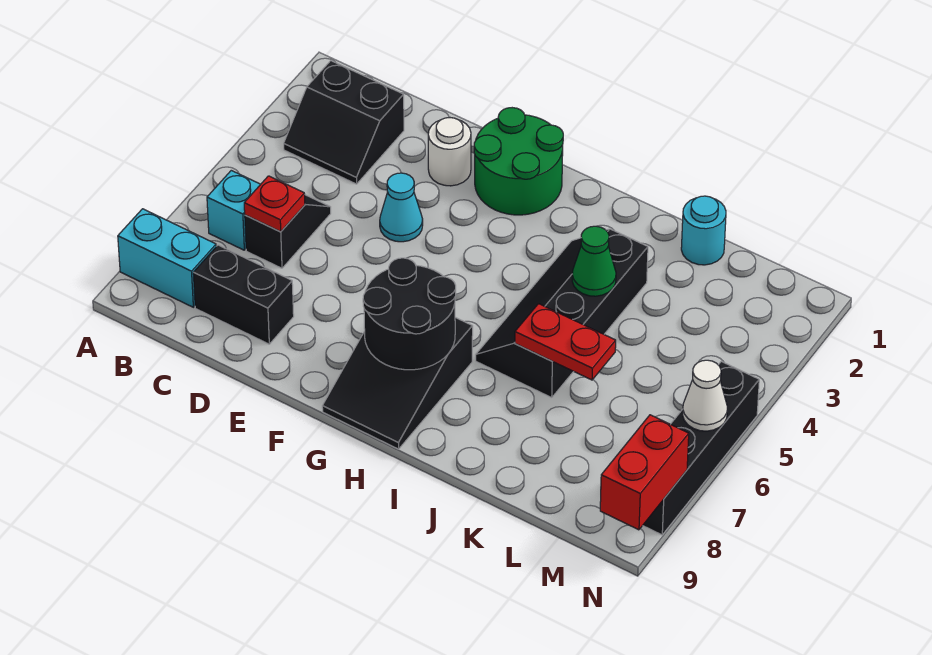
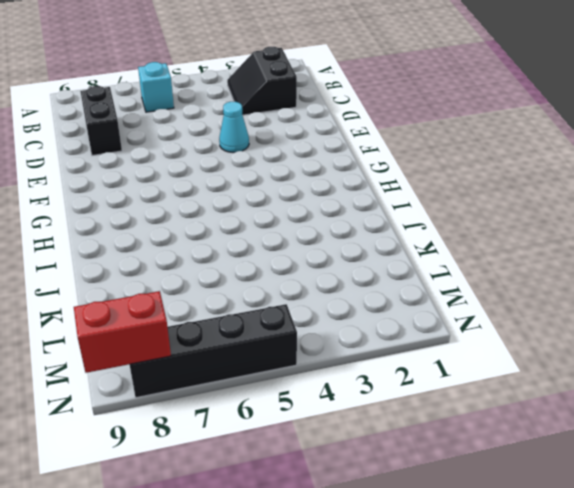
none -> cyan 1x2 brick [118,209,216,307]
none -> black 1x2 slope [245,195,331,268]
none -> white 1x1 round brick [428,118,471,186]

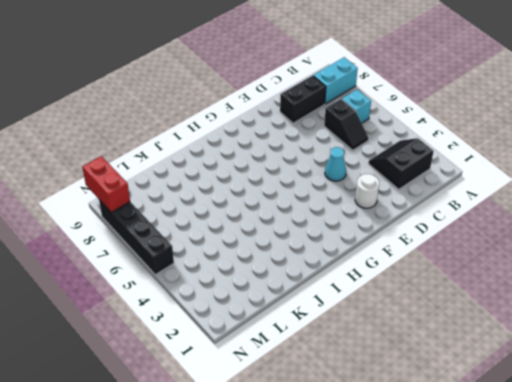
none -> green 2x2 round brick [474,108,563,215]
none -> black 2x3 slope [322,317,473,449]
none -> black 2x4 slope [476,229,648,398]

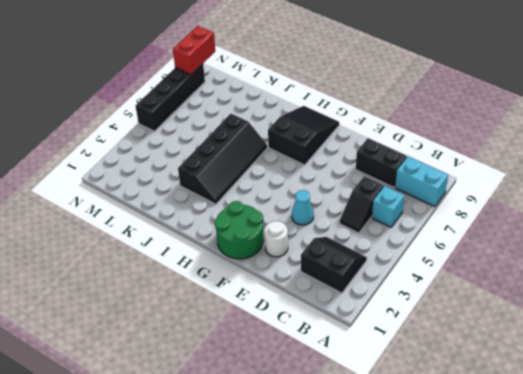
none -> cyan 1x1 round brick [681,196,726,265]
none -> red 1x1 plate [244,176,305,232]
none -> black 2x2 round brick [363,258,456,370]

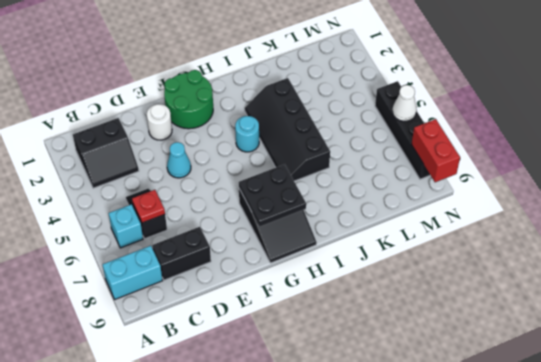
black 2x2 plate [239,164,306,227] -> black 2x2 round brick [363,258,456,370]
cyan 1x1 round brick [235,116,259,152] -> cyan 1x1 round brick moved to [681,196,726,265]
none -> green 1x1 cone [572,226,616,296]
none -> red 1x2 plate [515,304,616,380]

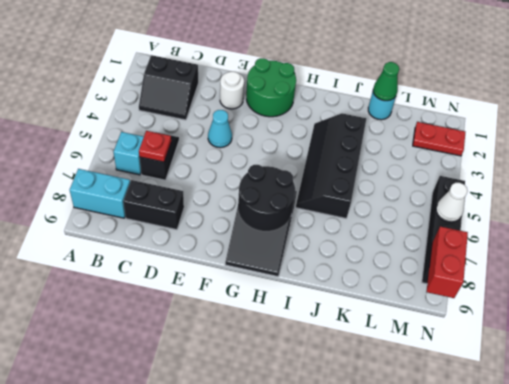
green 1x1 cone [373,62,399,101] -> green 1x1 cone moved to [572,226,616,296]
red 1x2 plate [413,122,465,156] -> red 1x2 plate moved to [515,304,616,380]

